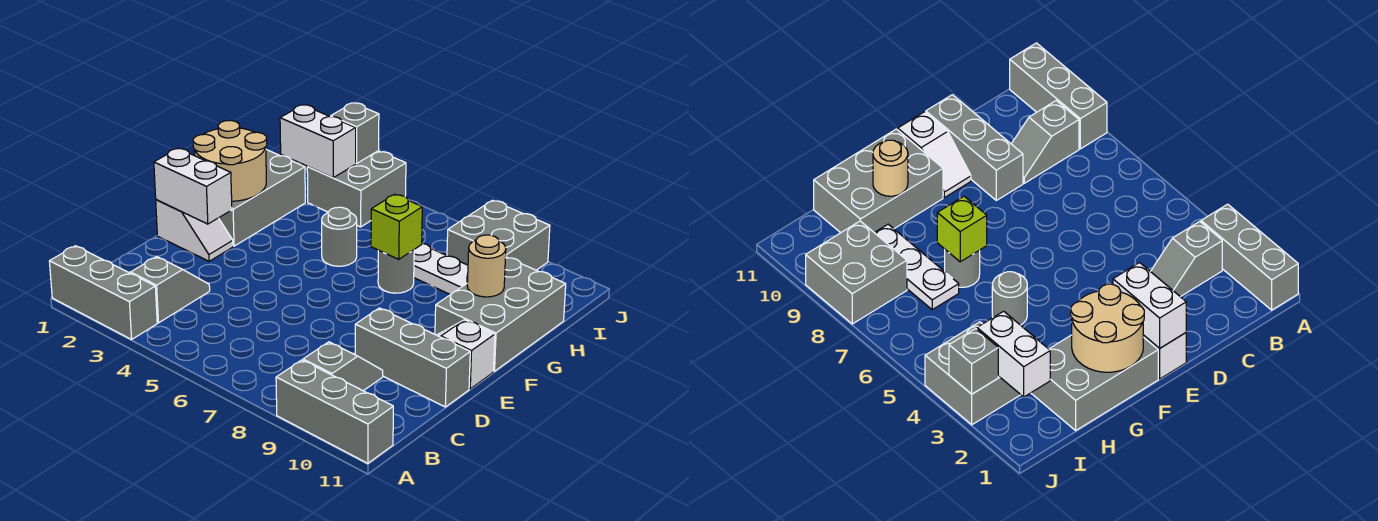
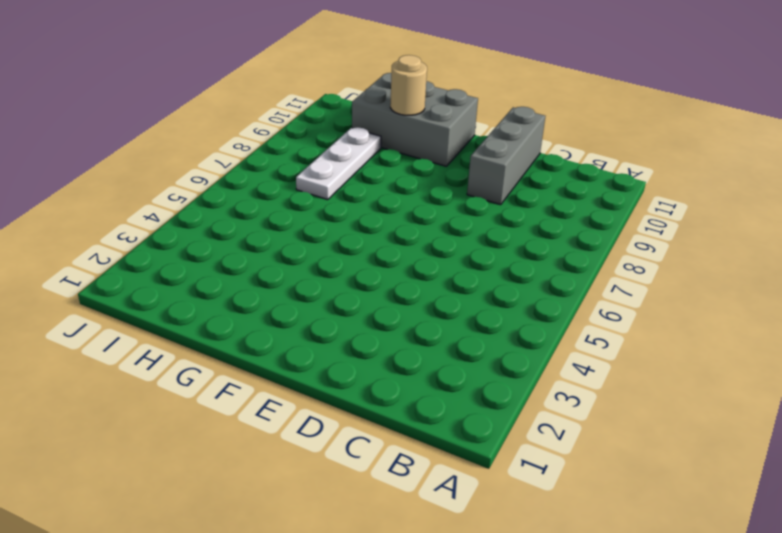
none -> grey 1x3 brick [49,246,157,339]
none -> grey 1x3 brick [276,360,393,463]
none -> grey 1x2 slope [130,257,210,323]

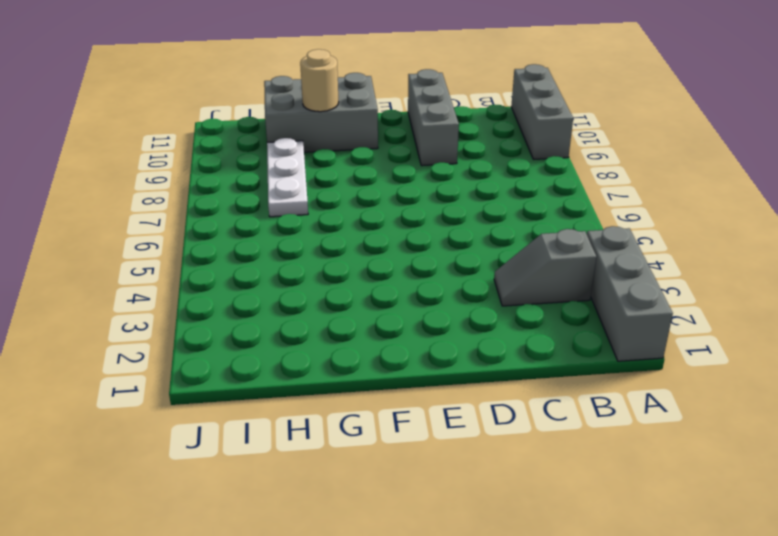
none -> grey 1x2 slope [303,342,383,391]
none -> white 1x2 slope [156,200,233,261]
none -> white 1x2 slope [437,320,495,389]

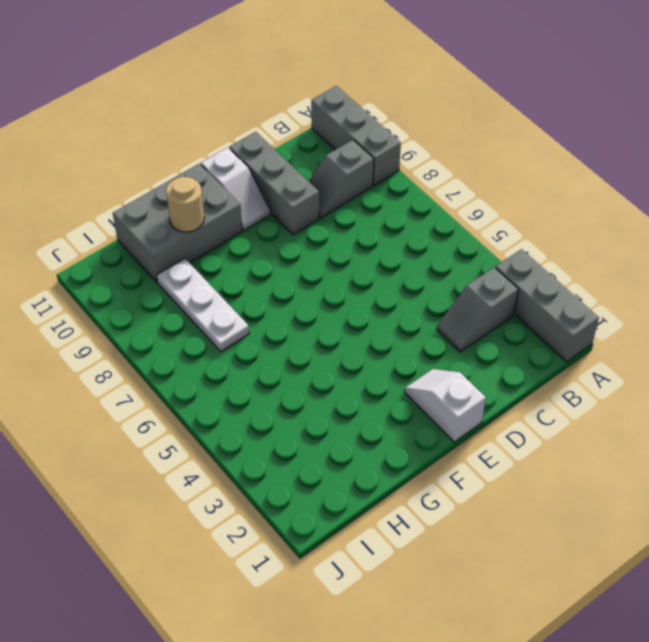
none -> grey 2x3 brick [219,150,305,246]
none -> grey 1x1 round brick [322,207,357,266]
none -> grey 1x1 round brick [378,250,414,293]

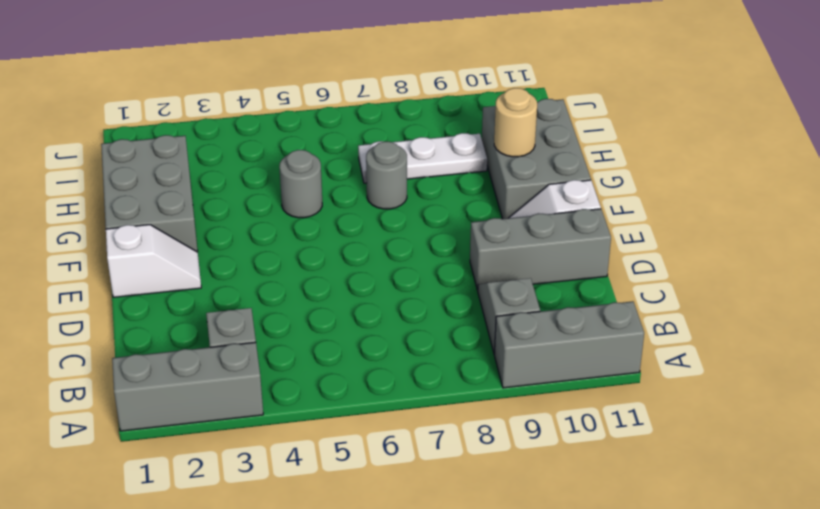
none -> grey 2x2 brick [307,151,406,227]
none -> grey 2x2 brick [447,200,550,270]
none -> white 1x2 brick [154,149,232,224]

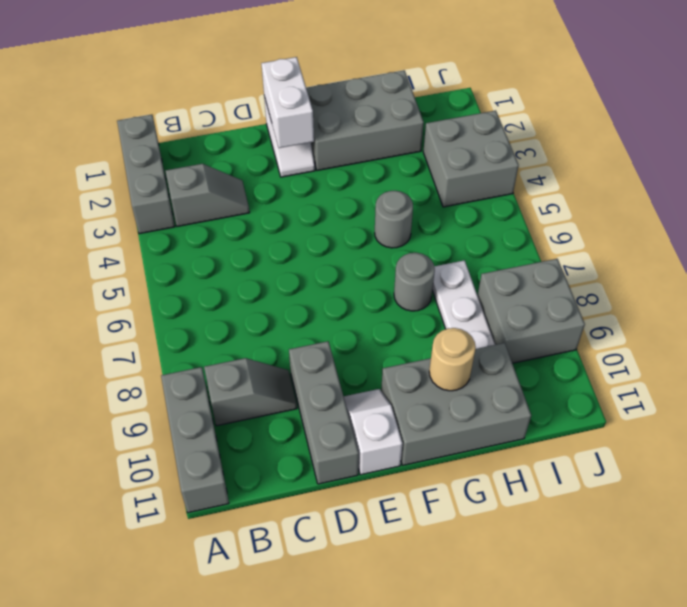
none -> tan 2x2 round brick [193,121,267,201]
none -> lime 1x1 brick [371,194,422,259]
none -> white 1x2 brick [280,105,356,178]

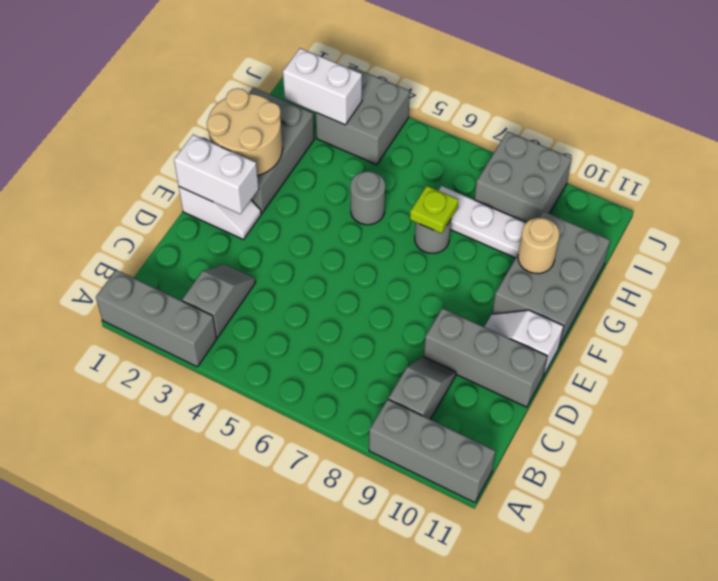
lime 1x1 plate [410,186,458,233] -> lime 1x1 brick [371,194,422,259]
none -> grey 1x1 brick [331,103,379,164]

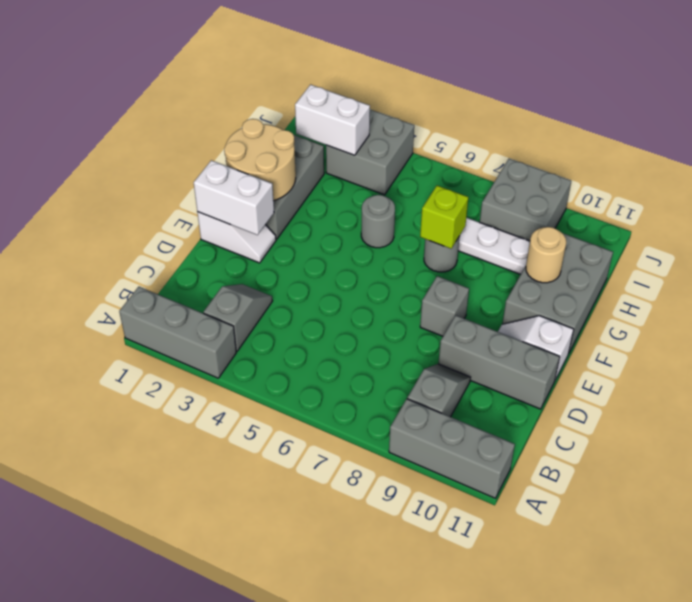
grey 1x1 brick [420,276,469,336] -> grey 1x1 brick moved to [331,103,379,164]

